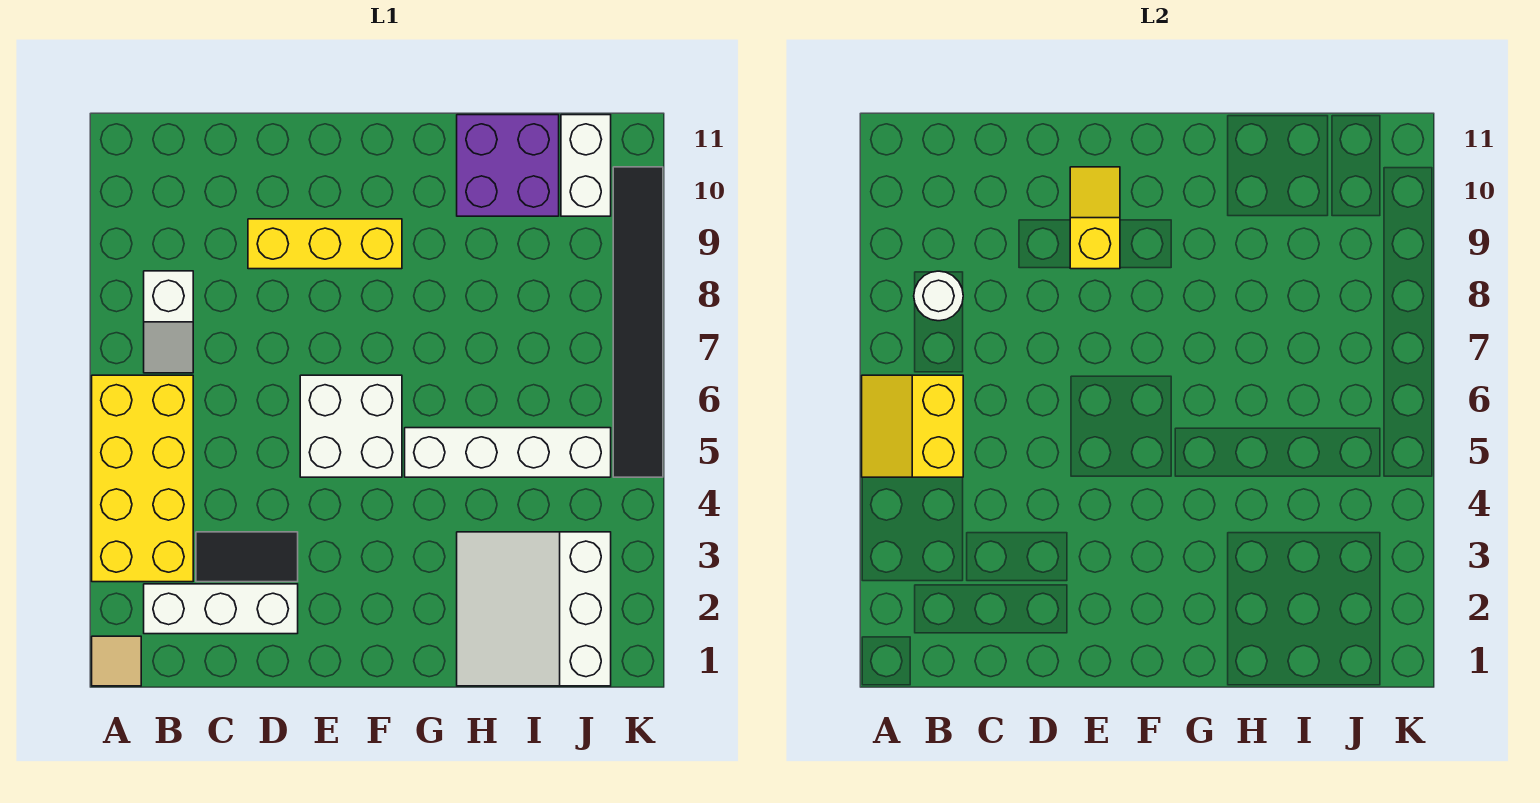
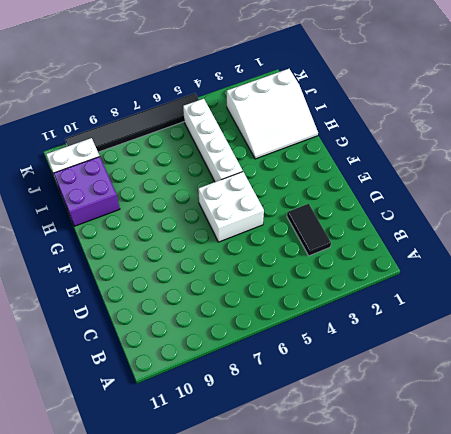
none -> tan 1x1 tile [92,636,141,686]
none -> yellow 2x4 brick [92,375,193,582]
none -> white 1x3 brick [144,584,298,634]

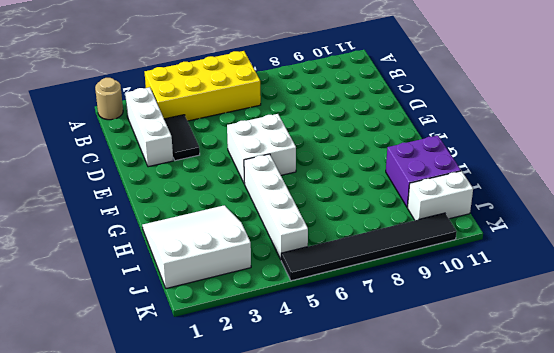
tan 1x1 round brick [95,78,123,120] -> tan 1x1 tile [92,636,141,686]
none -> white 1x2 slope [144,271,193,373]
none -> yellow 1x3 brick [248,219,402,269]
none -> yellow 2x2 slope [862,375,963,477]

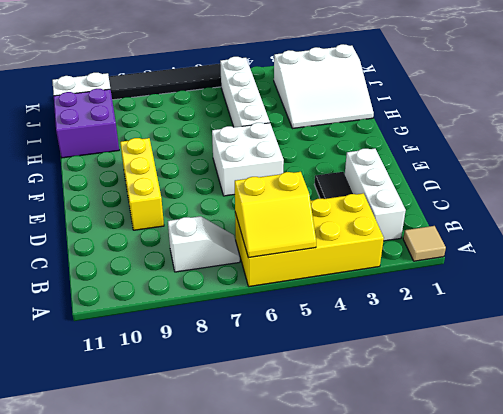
none -> white 1x1 round brick [914,271,963,321]
none -> yellow 1x2 slope [1070,167,1120,269]

